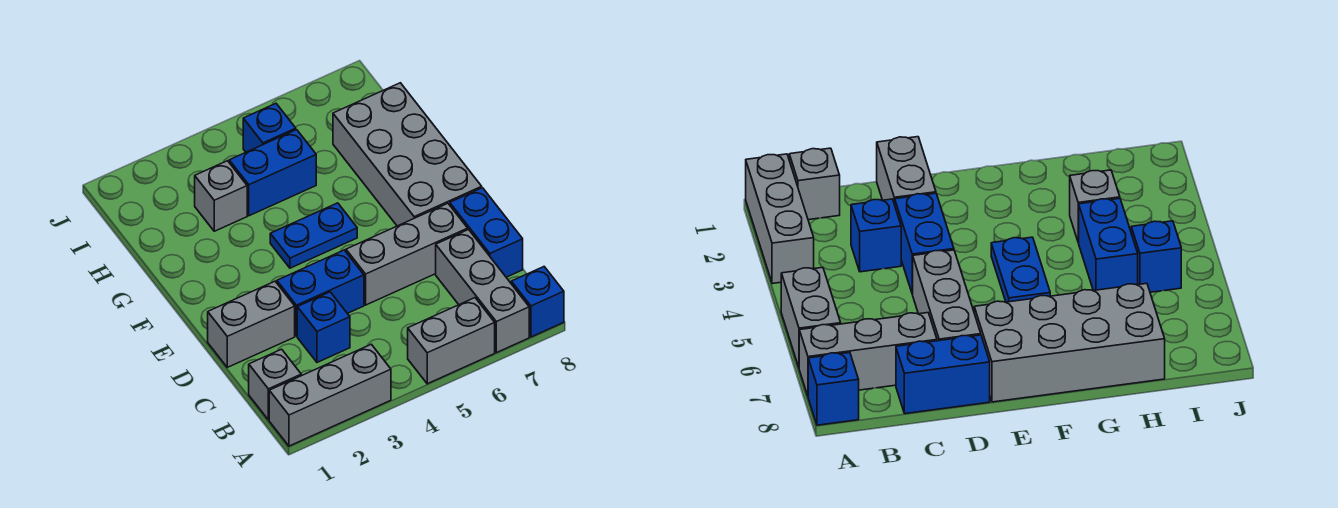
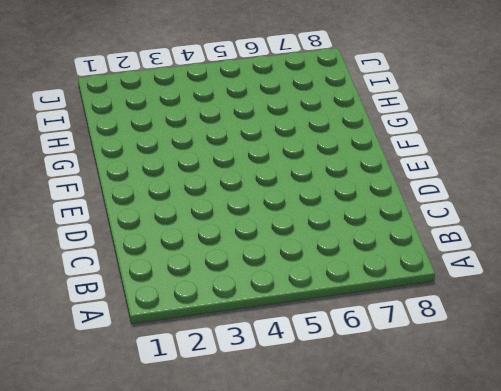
none -> grey 1x3 brick [269,344,391,446]
none -> grey 1x2 brick [408,298,495,384]
none -> grey 1x3 brick [436,230,529,353]

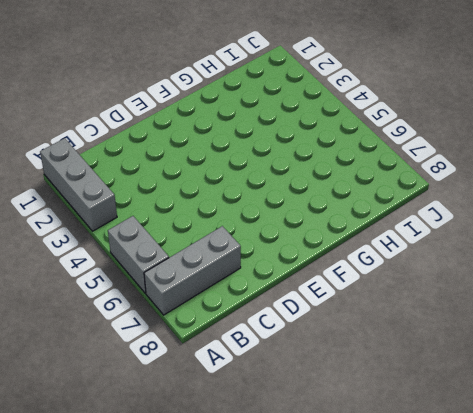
none -> blue 1x1 brick [511,267,564,337]
none -> grey 1x1 brick [249,349,301,420]
none -> blue 1x1 brick [297,292,350,362]

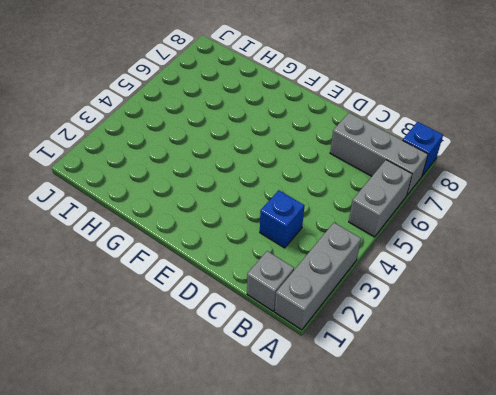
none -> blue 1x2 brick [450,188,523,277]
none -> grey 1x2 brick [208,281,295,367]
none -> blue 1x2 brick [277,250,364,336]

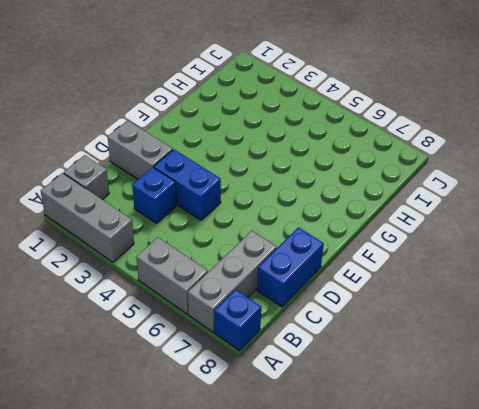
none -> grey 1x3 brick [346,203,468,305]
none -> grey 2x4 brick [333,83,482,226]
none -> blue 1x2 plate [270,203,357,268]

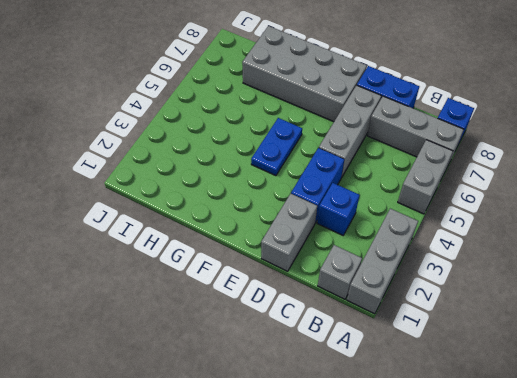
none -> grey 1x1 brick [195,161,247,231]
none -> blue 1x2 brick [229,130,316,216]
none -> blue 1x1 brick [243,104,296,152]

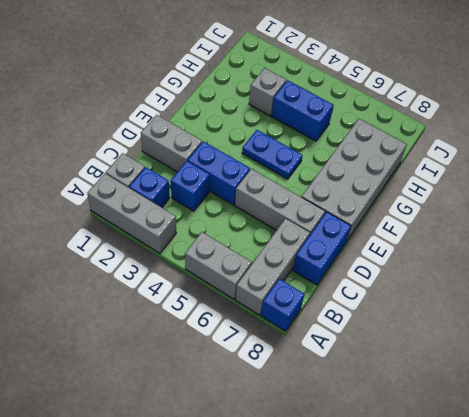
blue 1x1 brick [129,167,170,207] -> blue 1x1 brick moved to [243,104,296,152]

